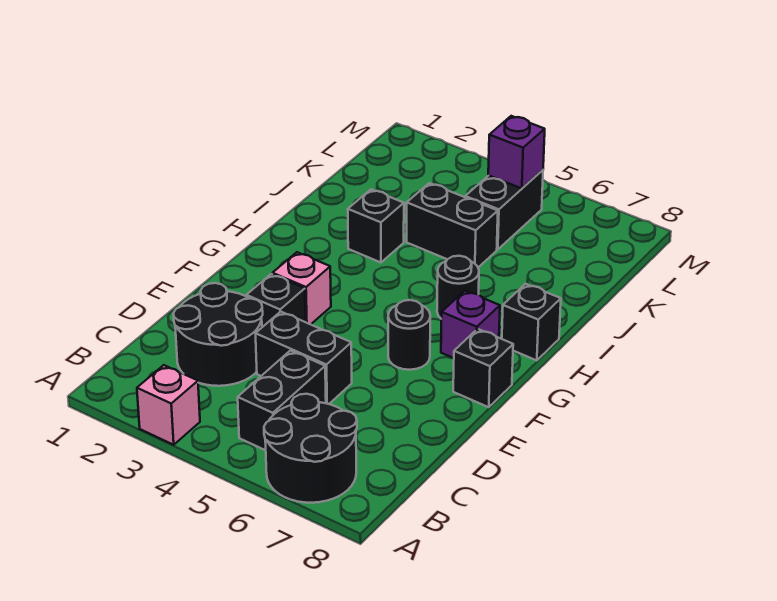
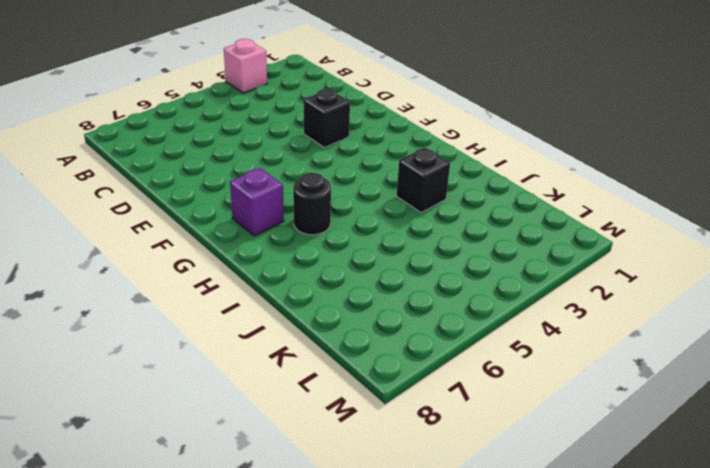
none -> black 2x2 round brick [264,394,357,503]
none -> black 1x2 brick [238,351,326,450]
none -> black 2x2 round brick [173,283,263,386]

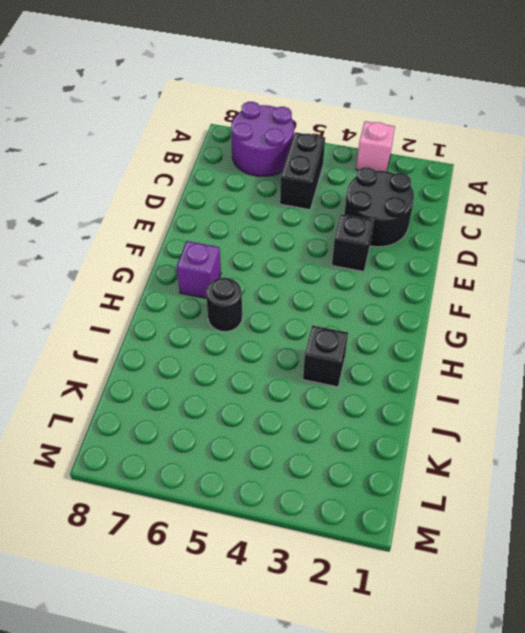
purple 2x2 round brick [231,102,294,176] -> black 2x2 round brick [264,394,357,503]
none -> black 1x2 brick [256,312,352,404]
none -> pink 1x1 brick [272,252,331,324]
none -> black 1x1 round brick [388,300,430,370]

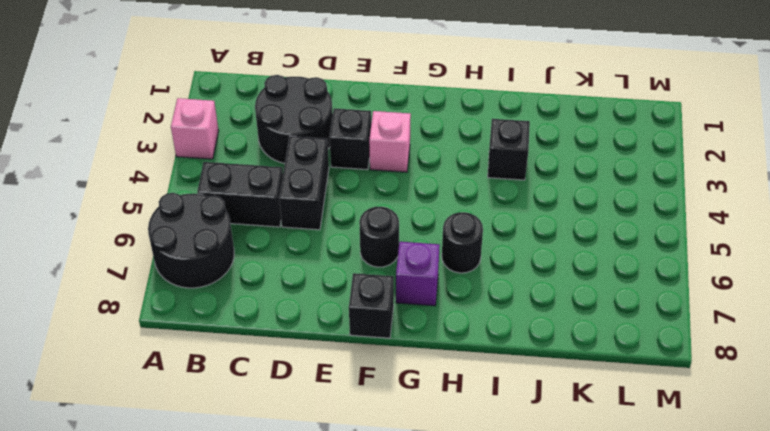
none -> black 1x1 brick [502,284,561,361]
none -> black 1x2 brick [407,183,498,267]
none -> black 1x2 brick [465,170,543,250]

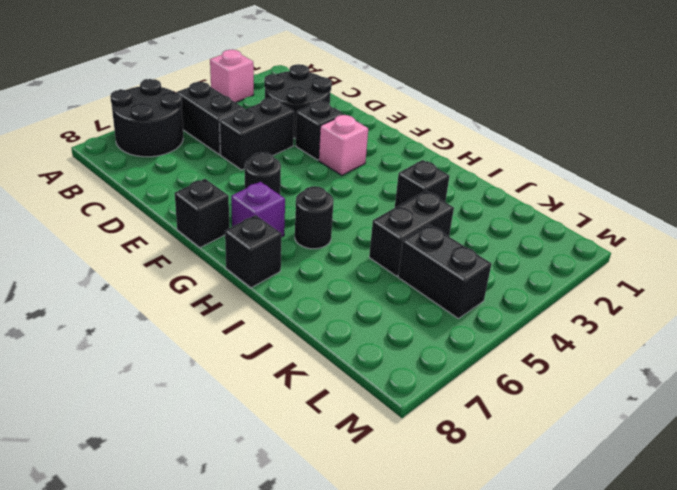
none -> purple 1x1 brick [488,116,545,188]

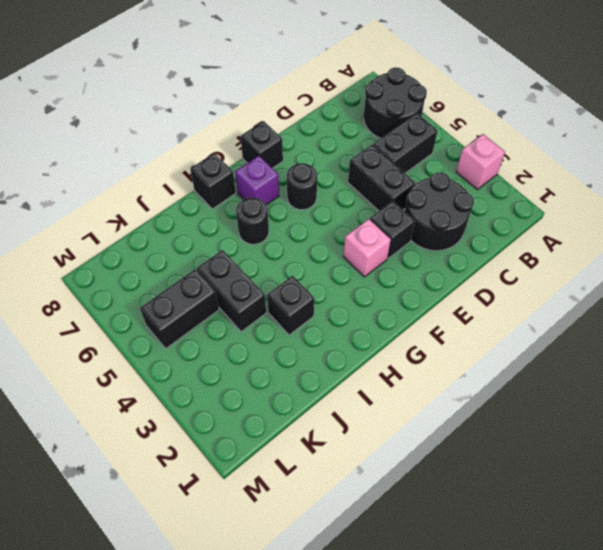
none -> purple 1x1 brick [488,116,545,188]

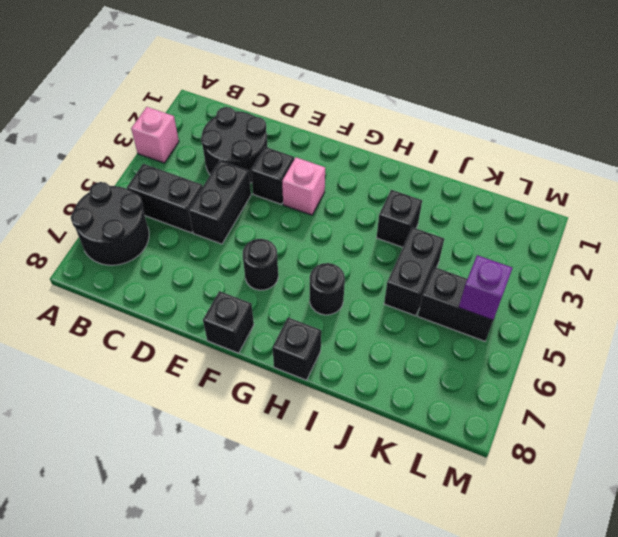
none -> purple 1x1 brick [441,291,500,358]

